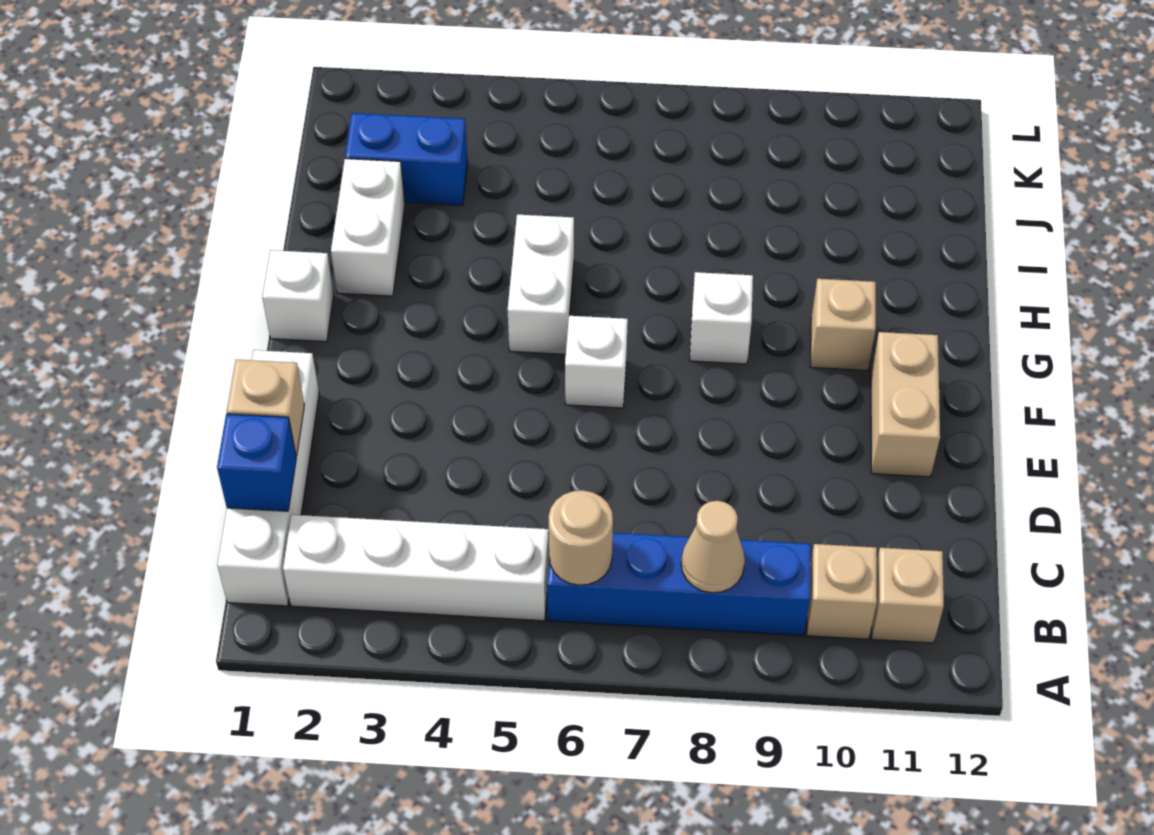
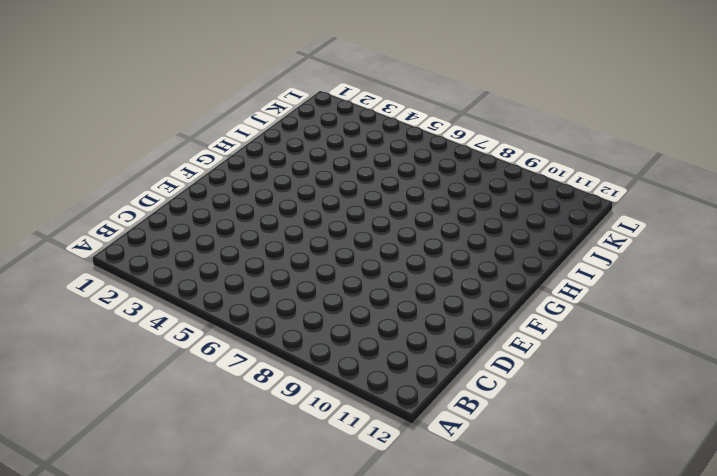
none -> white 1x4 brick [217,350,319,606]
none -> white 1x4 brick [283,515,549,621]
none -> blue 1x4 brick [547,533,811,636]

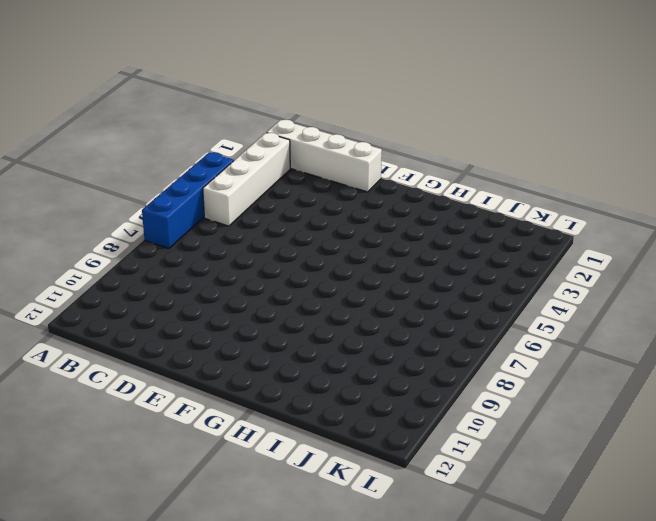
blue 1x4 brick [142,152,234,249] -> blue 1x4 brick moved to [547,533,811,636]
none -> tan 1x1 brick [807,544,877,639]
none -> tan 1x1 brick [872,548,944,643]
none -> tan 1x2 brick [871,332,940,477]

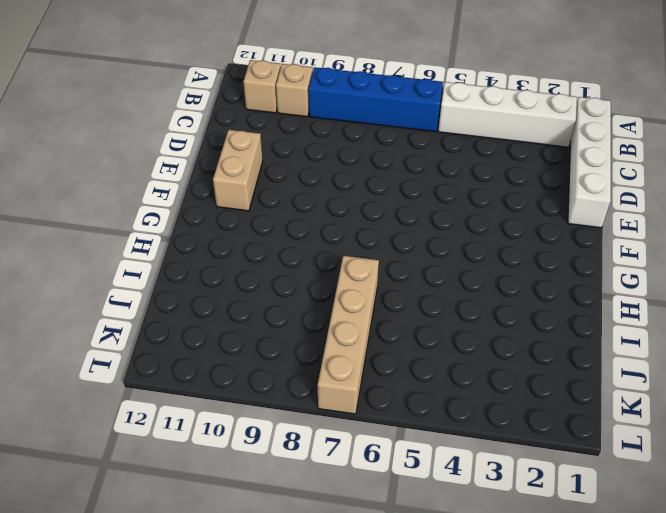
tan 1x4 brick [318,256,379,414] -> none
none -> white 1x1 brick [565,316,628,408]
none -> white 1x1 brick [262,250,334,342]
none -> white 1x2 brick [508,215,574,354]

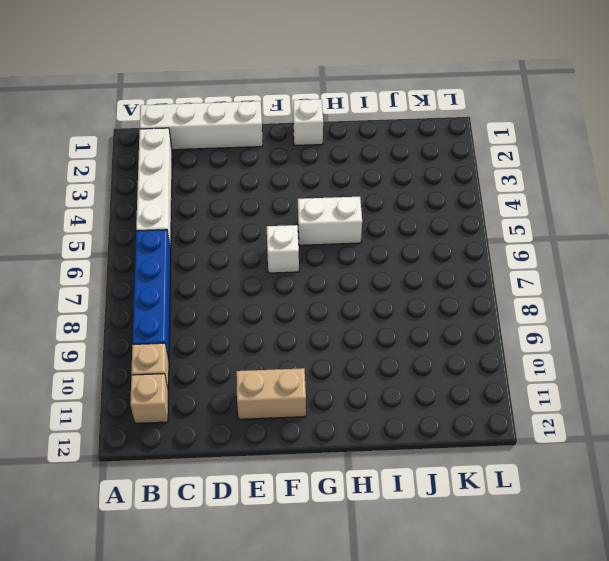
none -> white 1x1 brick [690,272,753,364]
none -> tan 1x1 brick [810,279,876,371]
none -> white 1x2 brick [331,159,405,296]

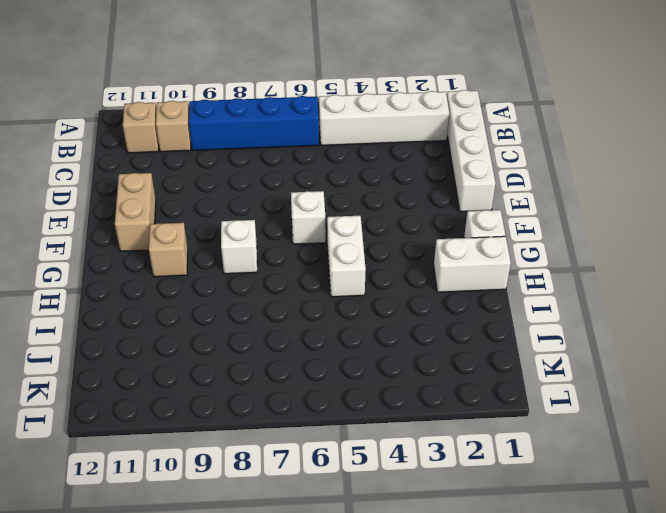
white 1x2 brick [434,236,511,292] -> white 1x2 brick turned to [331,159,405,296]
none -> blue 1x2 brick [345,113,468,205]
none -> tan 1x1 round brick [549,490,613,585]
none -> tan 1x1 cone [681,501,745,593]

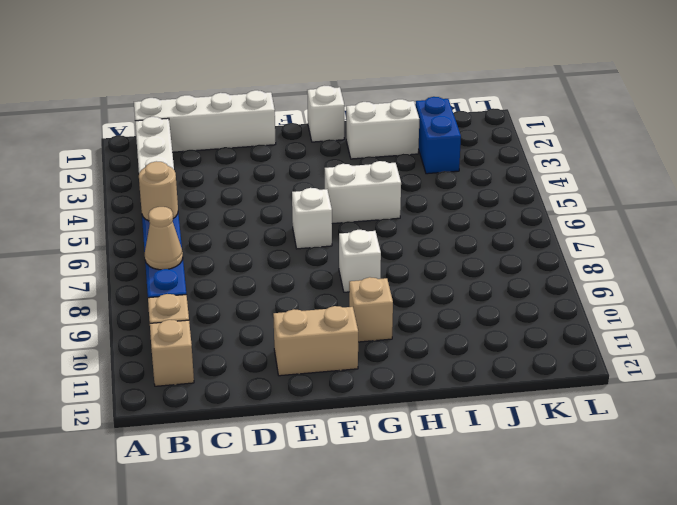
none -> blue 1x1 brick [217,414,296,511]
none -> tan 1x1 brick [227,360,304,456]

